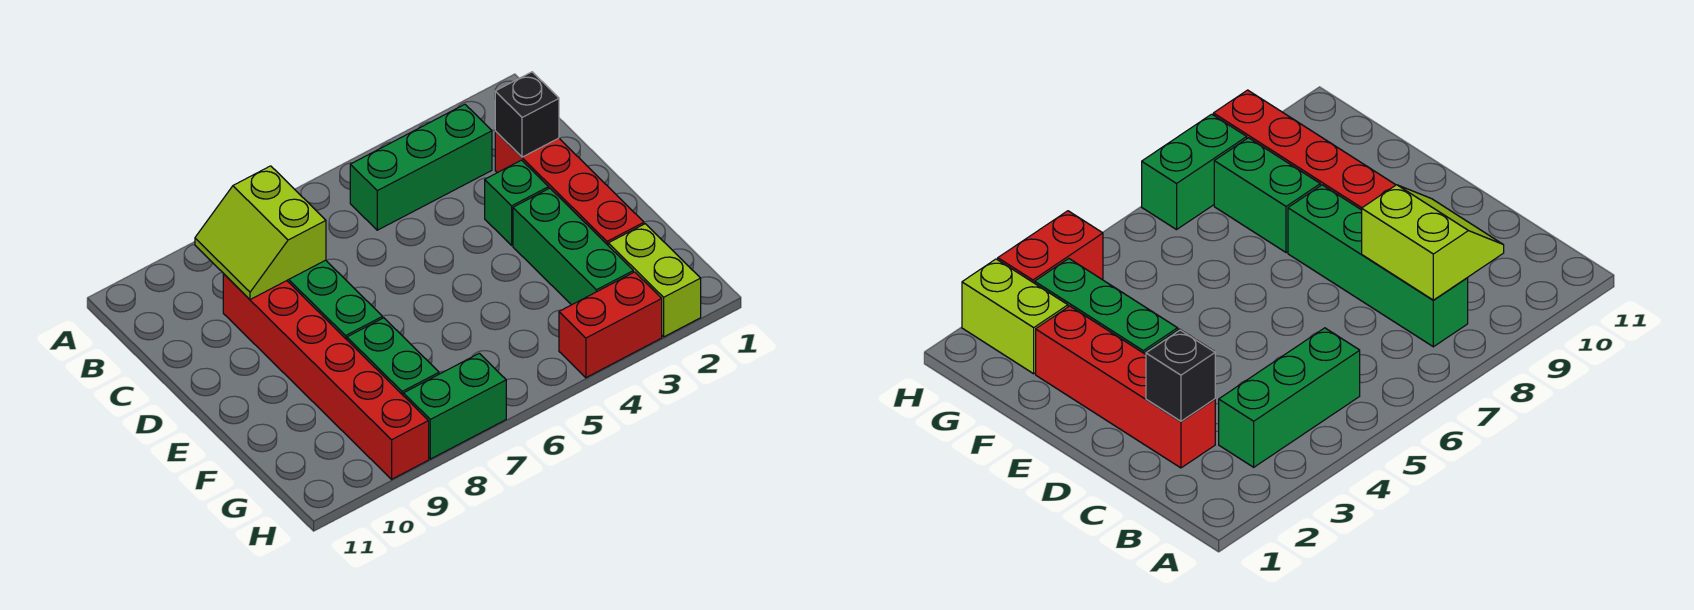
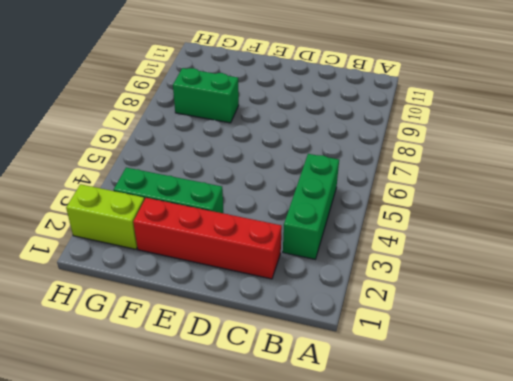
none -> green 1x4 brick [287,260,383,340]
none -> red 1x6 brick [223,273,429,479]
none -> green 1x1 brick [485,160,549,245]

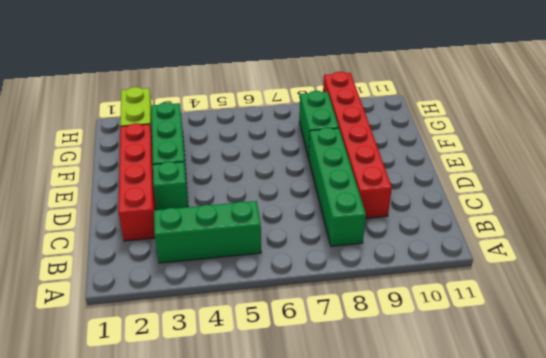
none -> red 1x2 brick [559,272,662,378]
none -> green 1x2 brick [403,353,506,459]
none -> lime 2x2 slope [195,166,326,300]

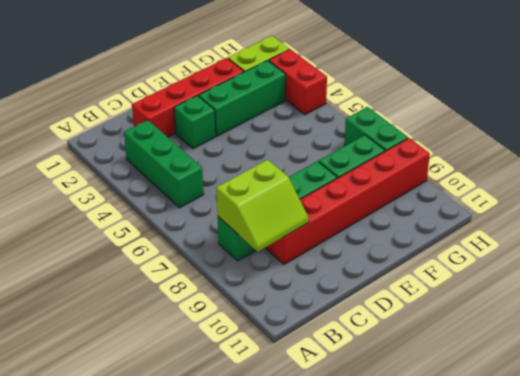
none -> black 1x1 brick [495,72,559,157]

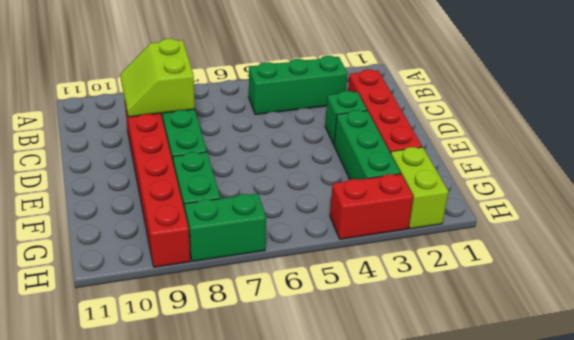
none -> black 1x1 brick [495,72,559,157]

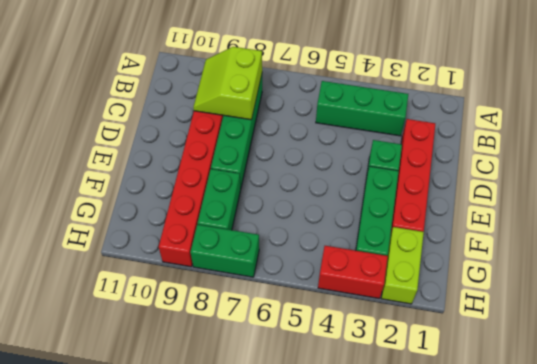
none -> black 1x1 brick [495,72,559,157]

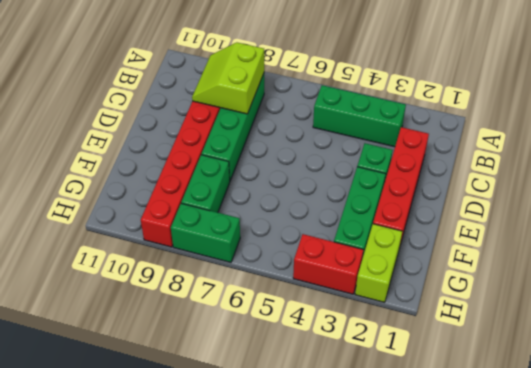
none -> black 1x1 brick [495,72,559,157]

